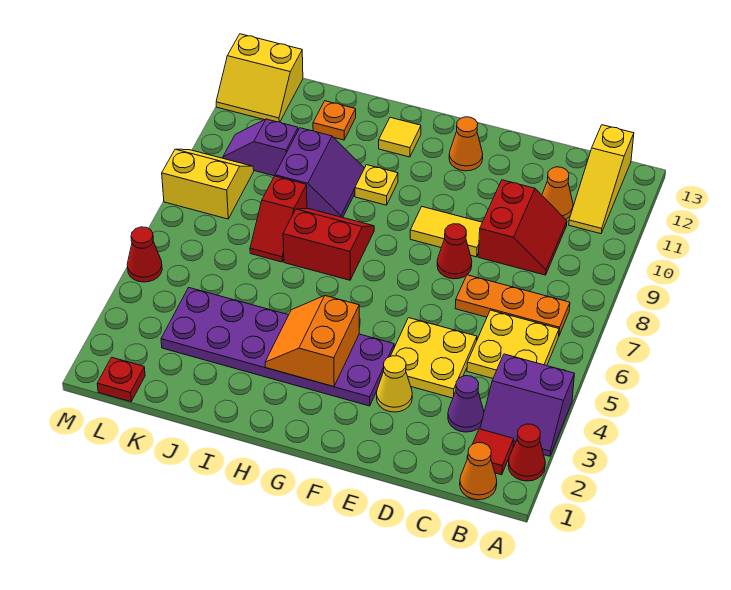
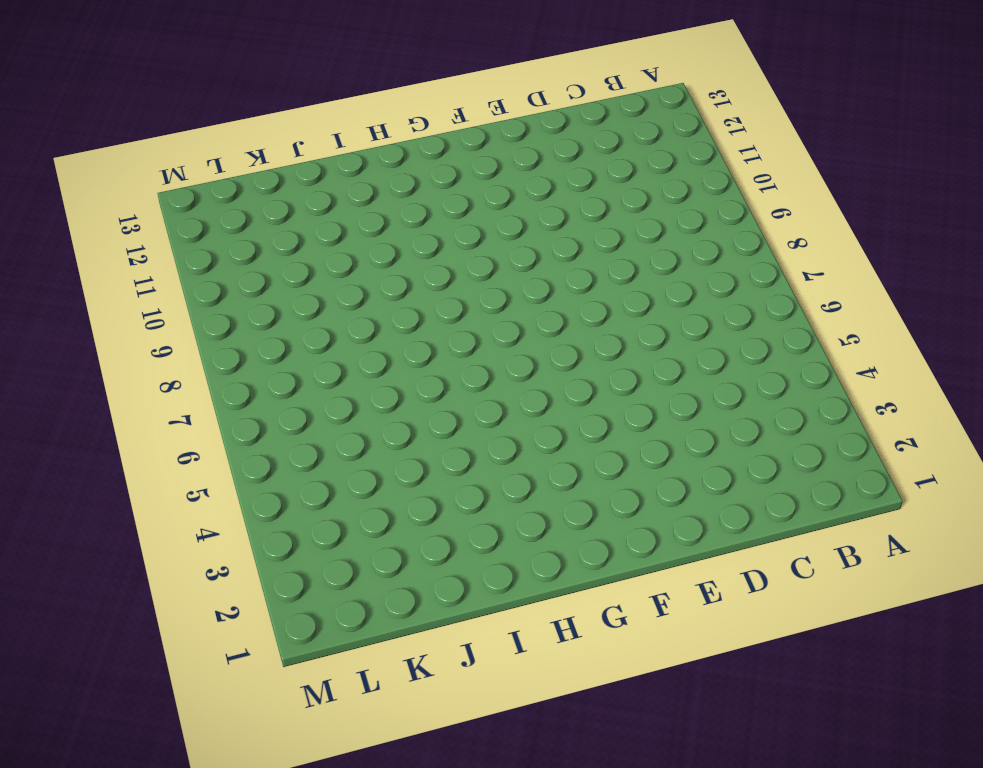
none -> red 1x1 cone [508,424,545,481]
none -> purple 2x2 slope [480,354,574,456]
none -> orange 1x1 cone [460,443,497,500]

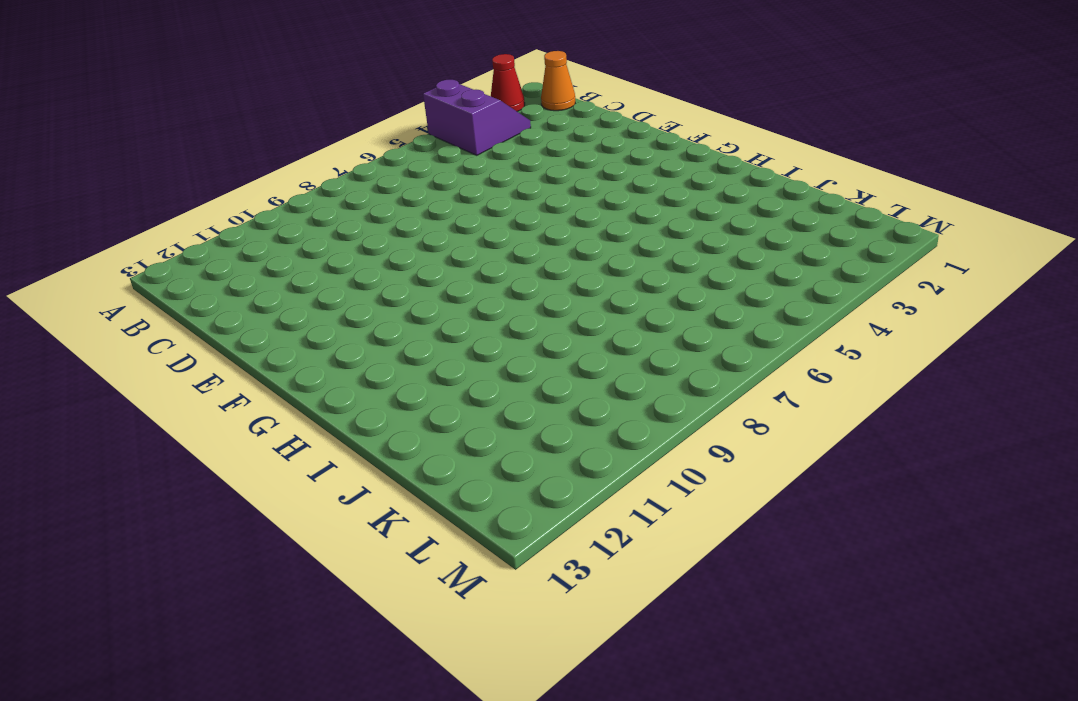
none -> red 1x1 tile [467,429,514,475]
none -> yellow 2x2 plate [467,310,559,378]
none -> orange 1x3 plate [455,275,570,335]

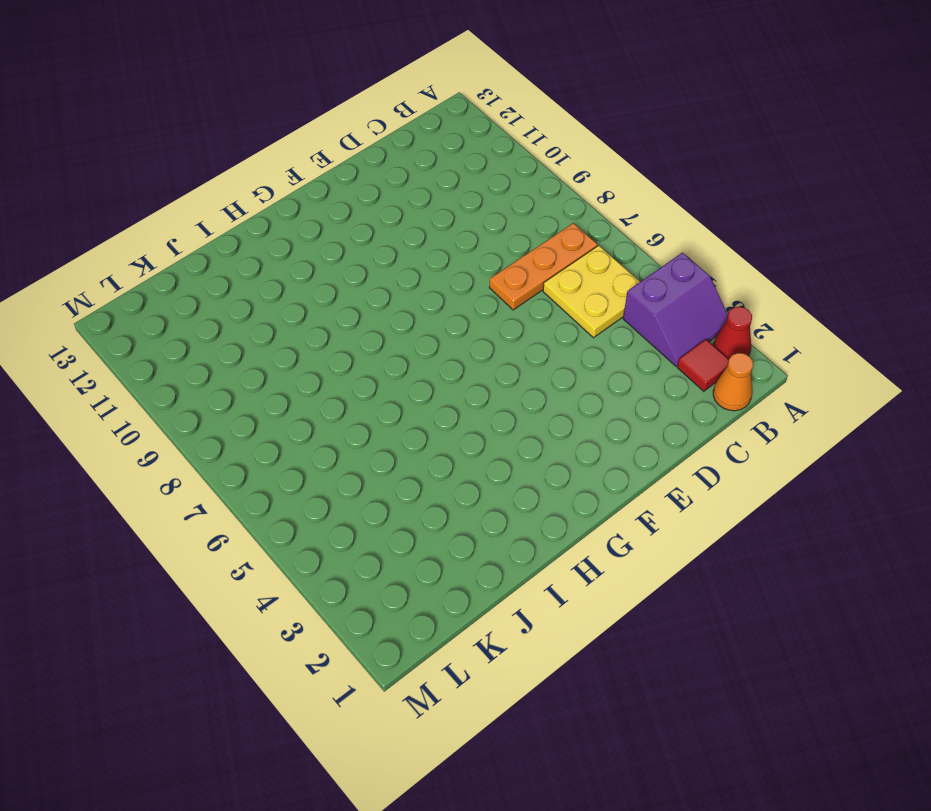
none -> yellow 1x3 slope [569,125,634,234]
none -> purple 1x1 cone [448,376,484,432]
none -> red 2x2 slope [478,180,567,275]

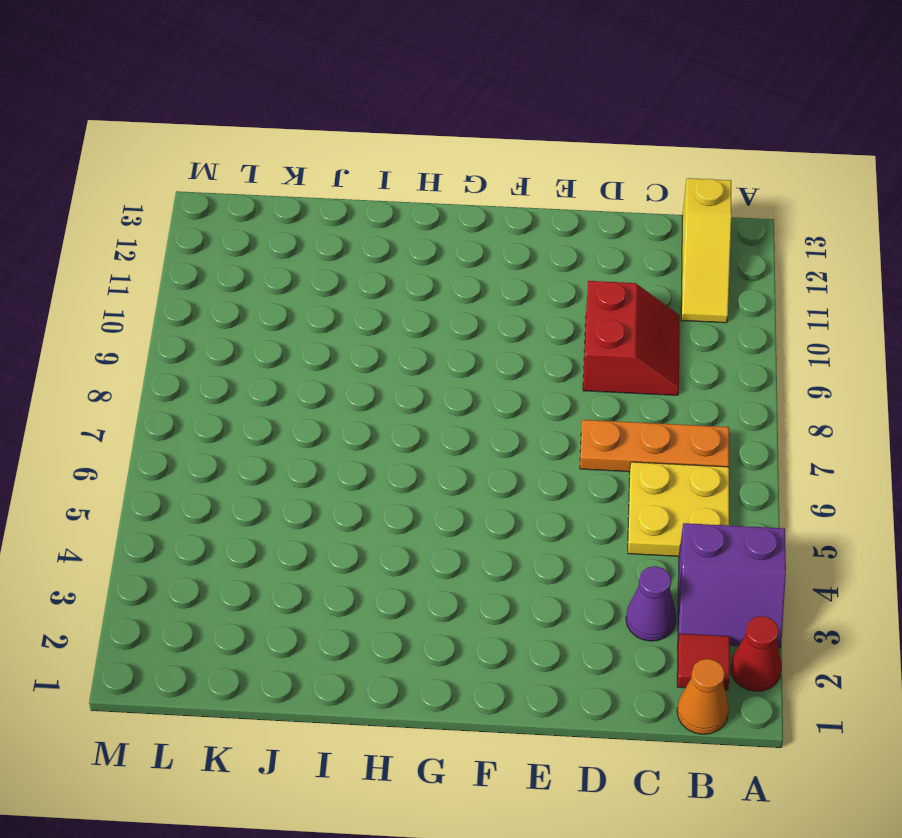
none -> orange 1x1 cone [542,167,573,219]
none -> yellow 2x2 plate [391,318,477,398]
none -> yellow 1x1 cone [377,356,412,412]

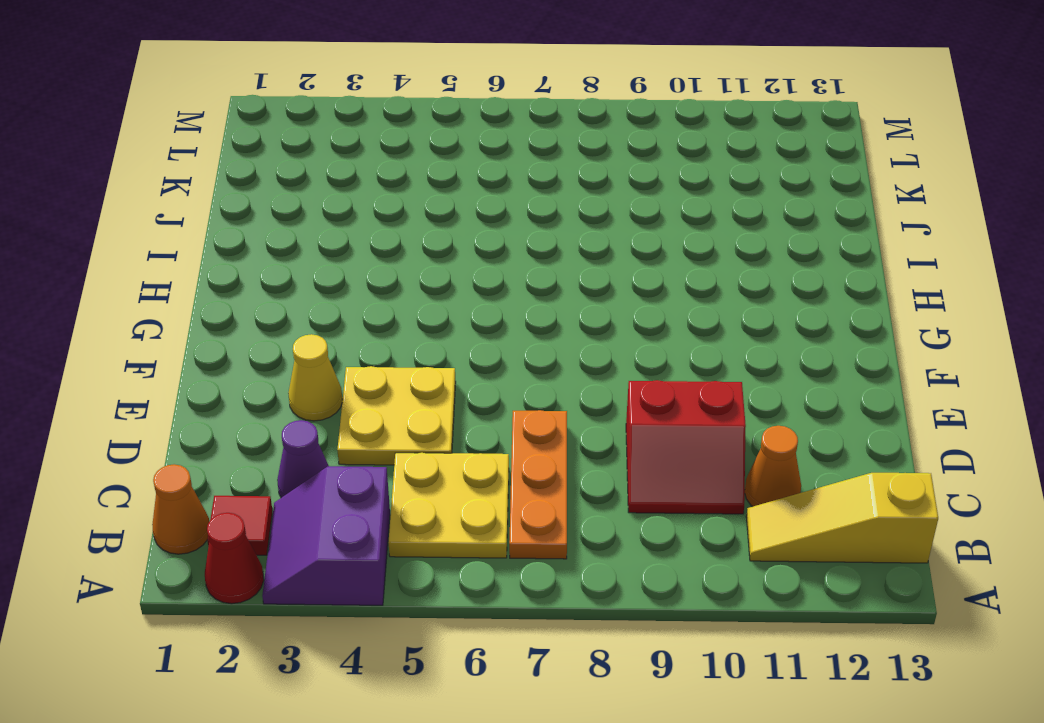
none -> red 1x1 cone [437,224,472,279]
none -> yellow 1x2 tile [410,207,482,257]
none -> purple 2x6 plate [161,288,394,406]

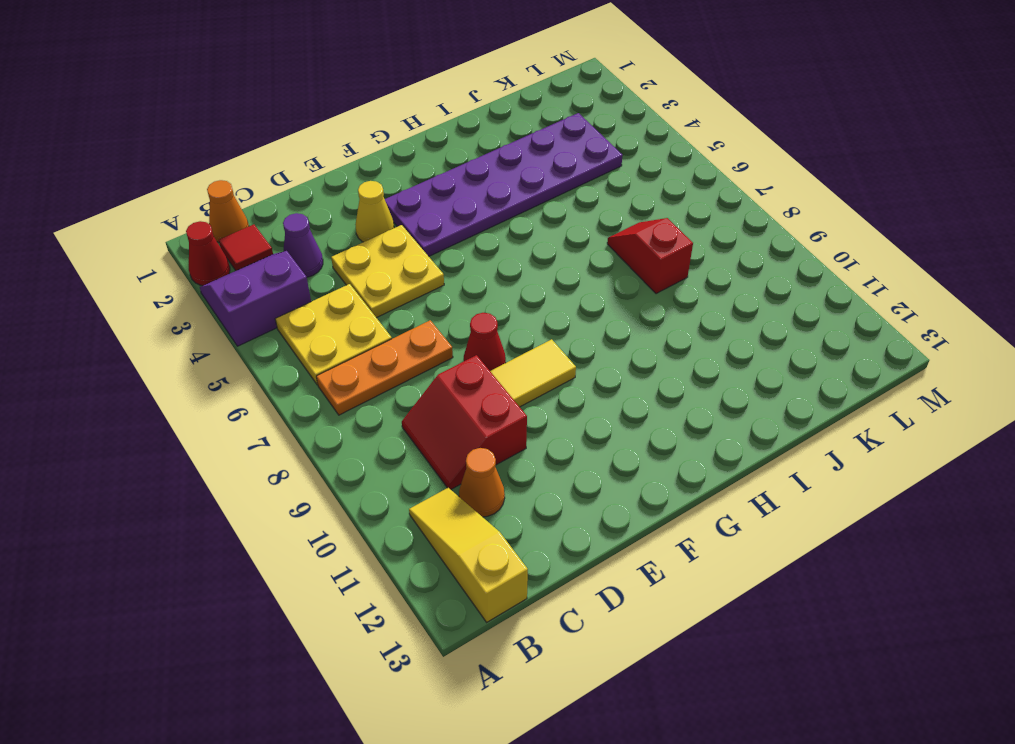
none -> orange 1x1 cone [449,117,483,171]
none -> red 2x2 slope [283,209,374,280]
none -> yellow 1x1 plate [355,165,398,205]

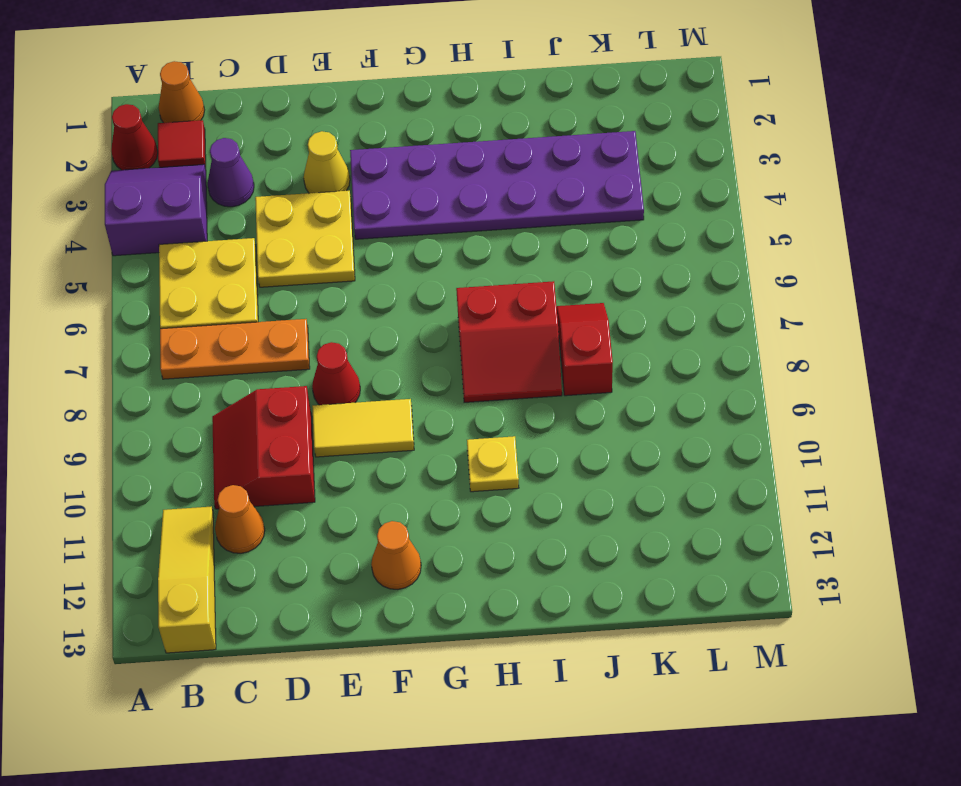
none -> yellow 1x1 tile [379,117,421,157]
none -> purple 2x2 slope [275,128,364,218]
none -> orange 1x1 plate [313,101,356,140]

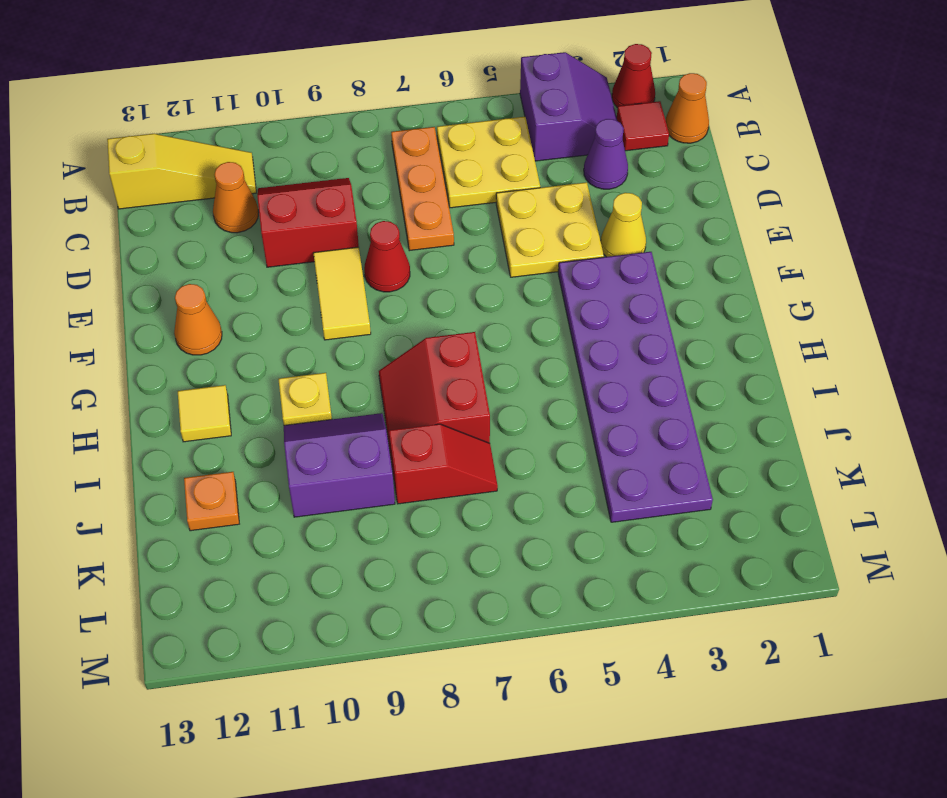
none -> purple 1x2 slope [223,119,298,176]
none -> red 1x1 plate [97,357,145,402]
none -> yellow 2x2 slope [162,149,254,219]

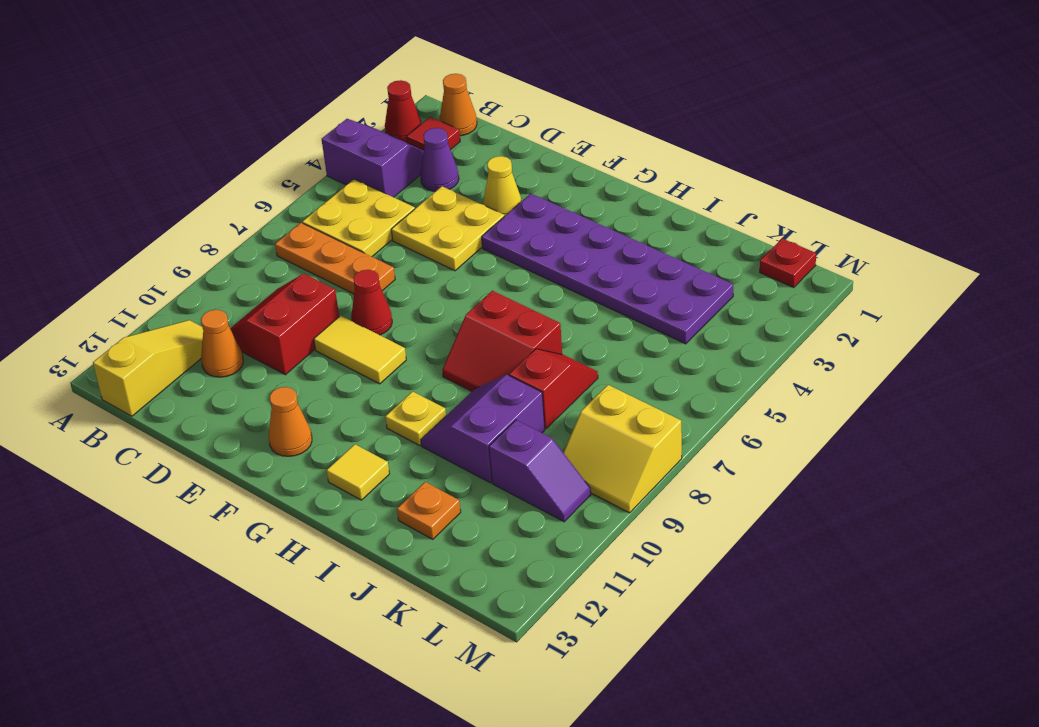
none -> yellow 2x2 slope [216,34,303,122]
none -> red 1x1 cone [127,227,162,282]
none -> orange 2x2 slope [265,296,359,387]

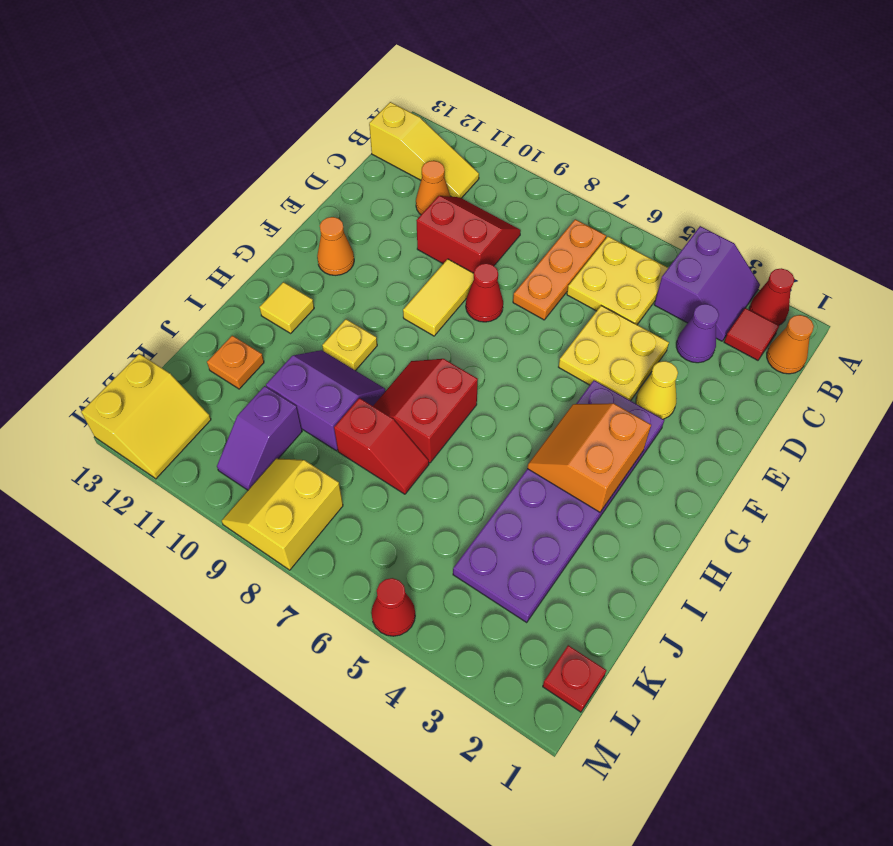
orange 2x2 slope [527,403,651,512] -> orange 2x2 slope turned to [265,296,359,387]

